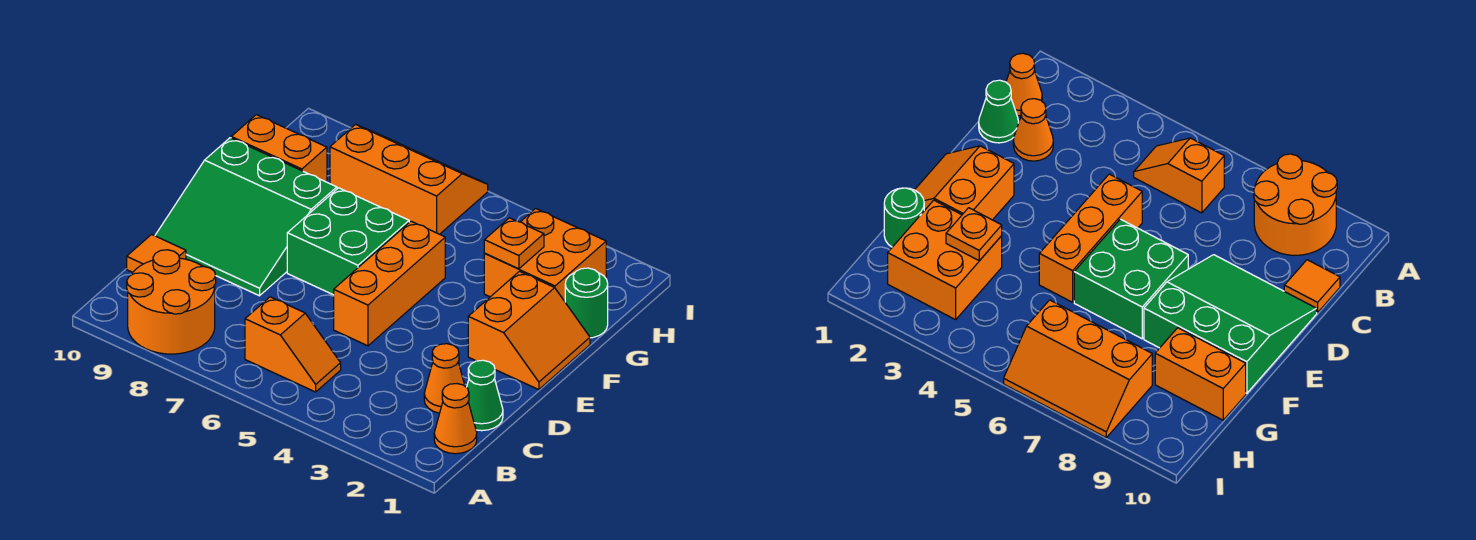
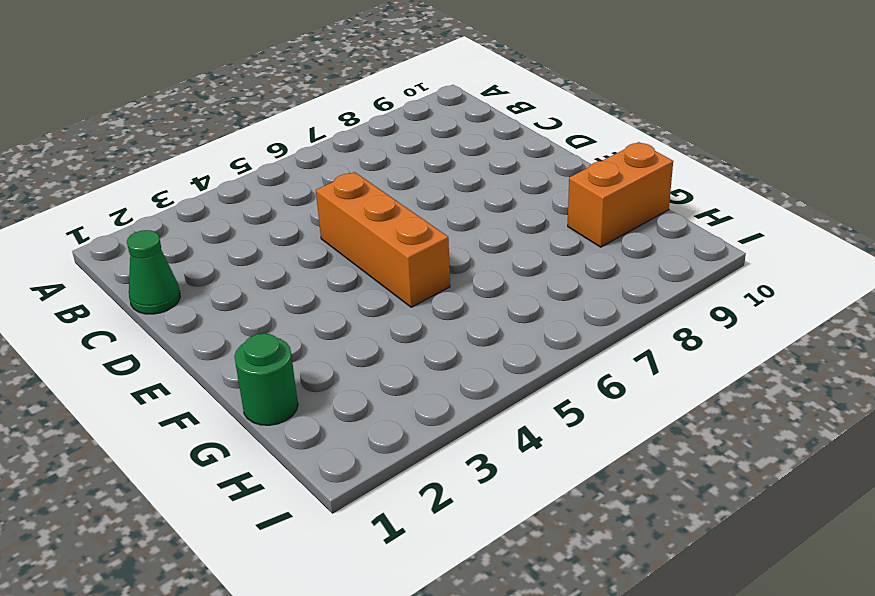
none -> orange 2x2 round brick [127,250,216,354]
none -> orange 1x1 cone [434,384,477,454]
none -> orange 1x2 slope [245,297,341,392]

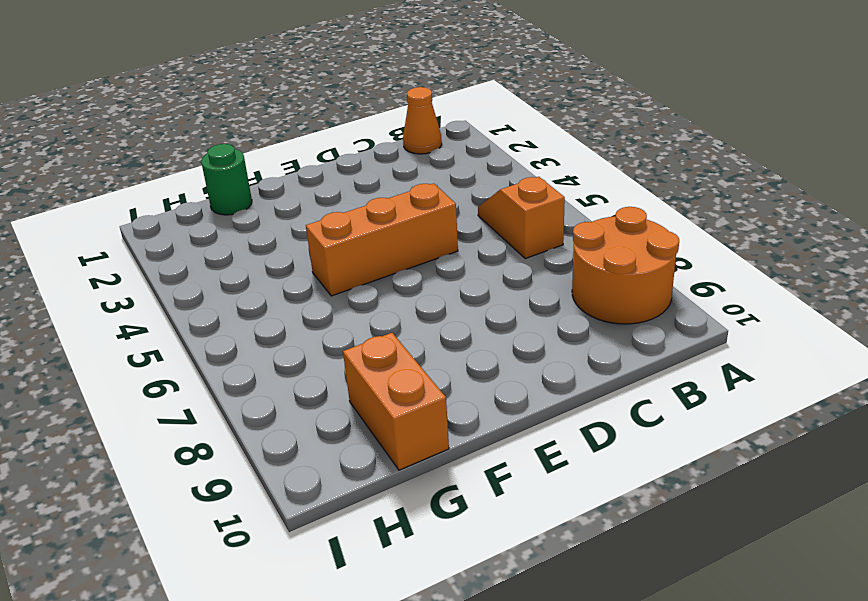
none -> green 1x1 cone [467,360,503,431]
none -> orange 1x1 cone [424,344,465,413]
none -> orange 1x1 tile [127,234,186,272]

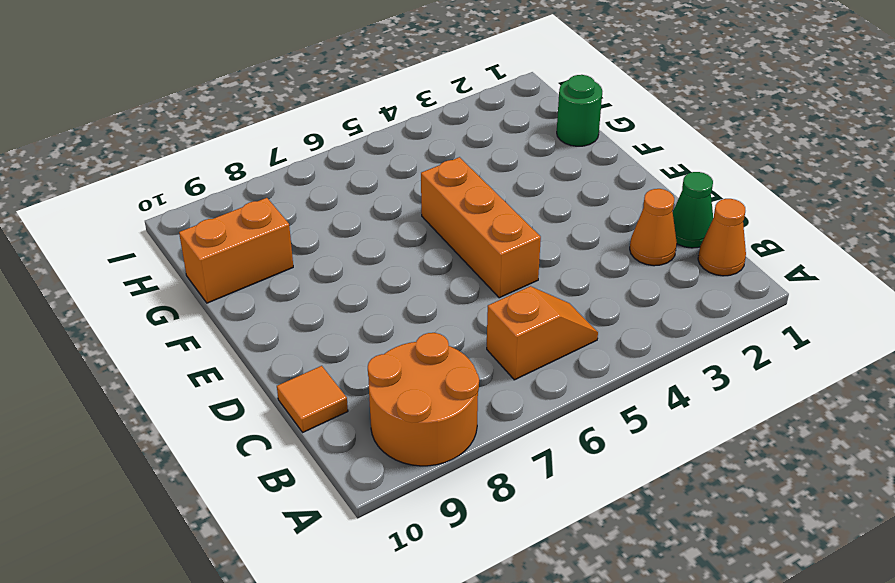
none -> green 3x3 slope [155,138,337,296]
none -> orange 2x2 slope [468,271,590,390]
none -> green 2x2 brick [287,188,409,295]

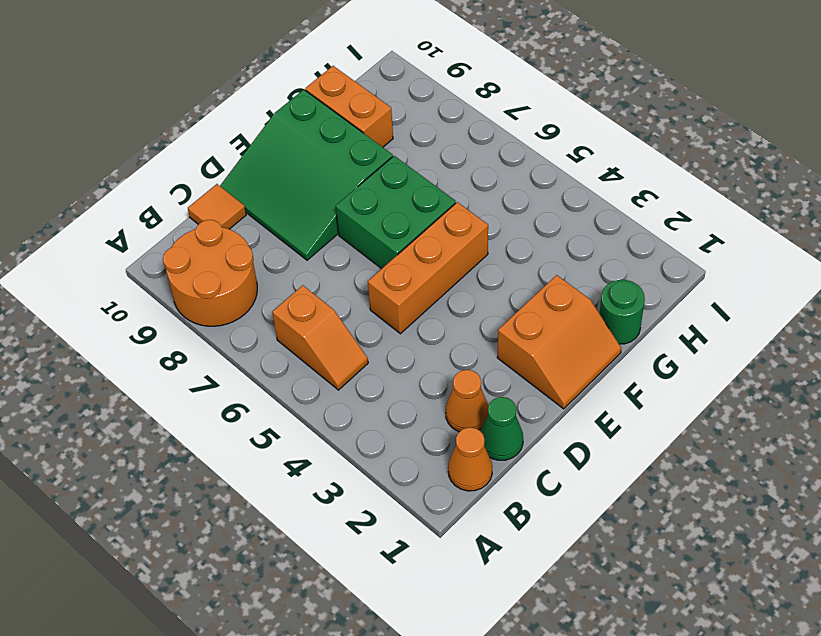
none -> orange 2x2 brick [484,209,606,301]
none -> orange 2x3 slope [330,124,488,234]
none -> orange 1x1 plate [484,218,544,269]

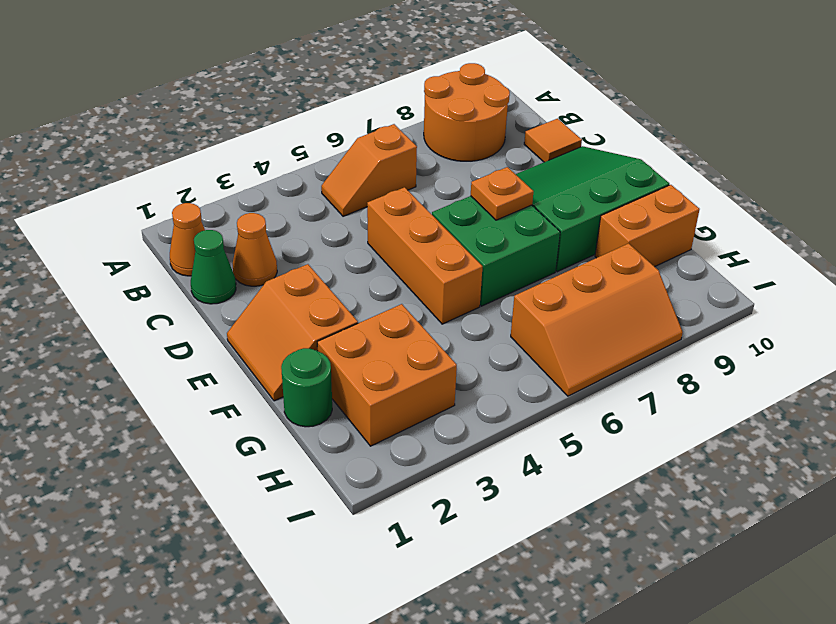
orange 1x1 plate [471,167,534,220] -> orange 1x1 plate moved to [484,218,544,269]

